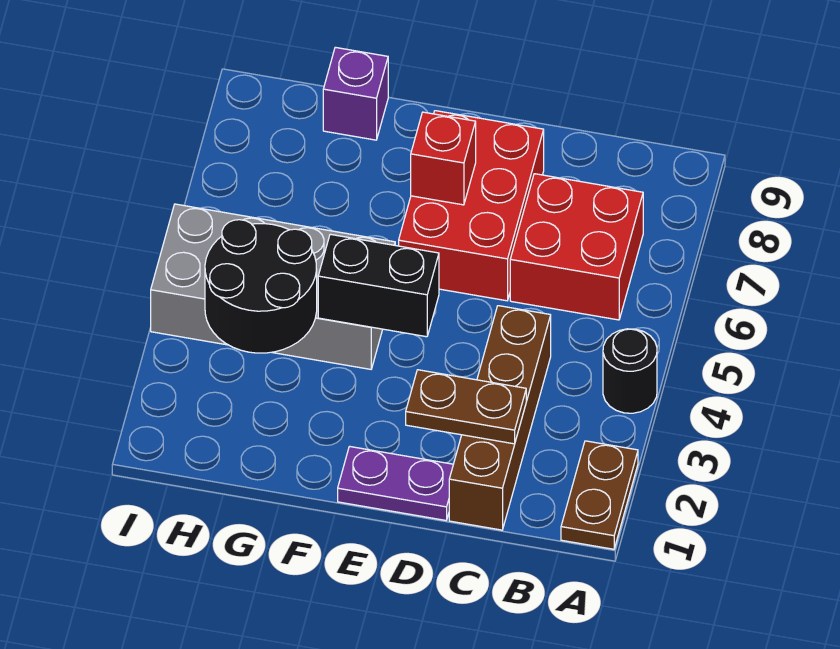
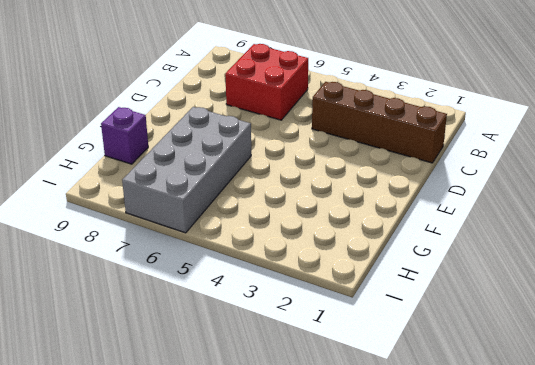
grey 2x4 brick [122,107,251,233] -> grey 2x4 brick moved to [151,204,395,369]
none -> brown 1x2 plate [561,441,638,549]
none -> black 1x1 round brick [603,329,657,413]
none -> purple 1x2 plate [338,446,453,520]

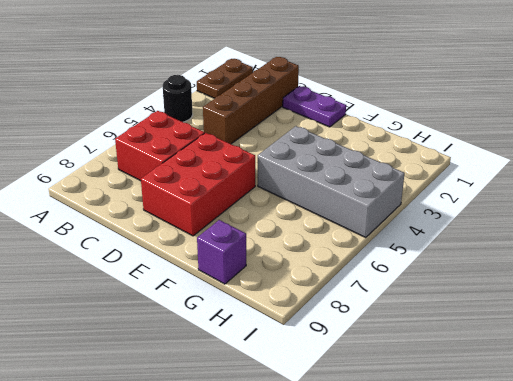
none -> brown 1x2 plate [406,370,526,444]
none -> black 1x2 brick [318,234,439,337]
none -> red 1x1 brick [411,112,476,205]

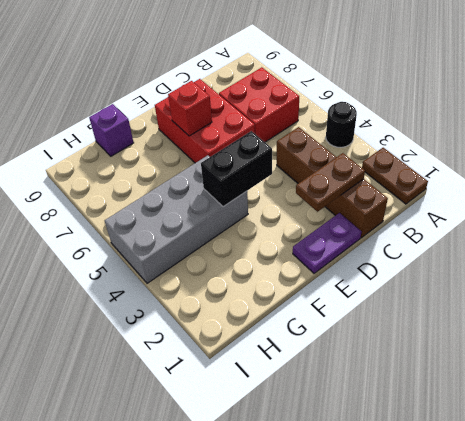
none -> black 2x2 round brick [205,220,317,353]

